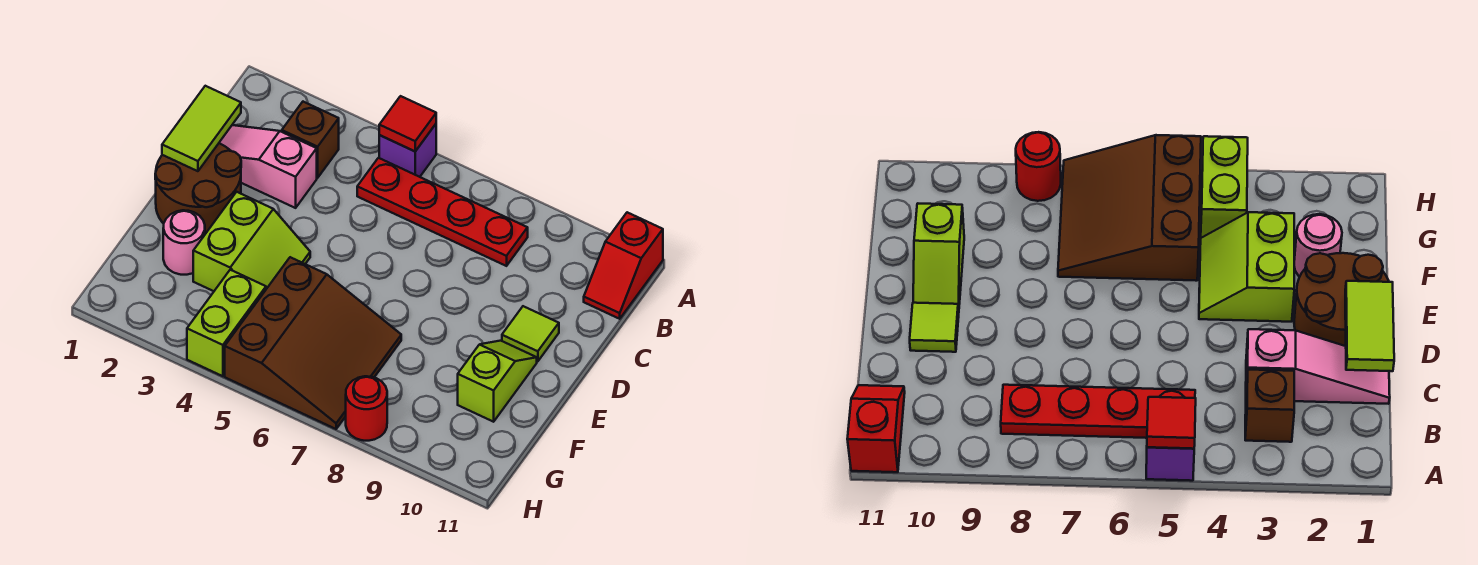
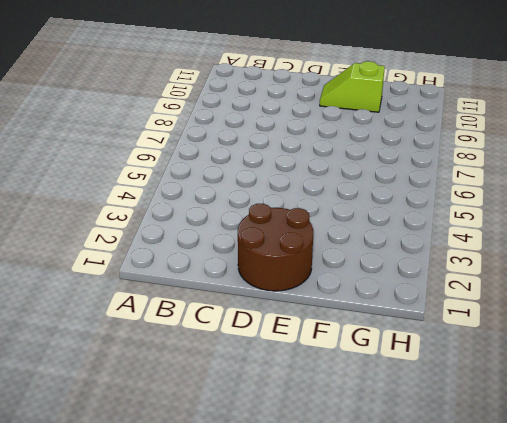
none -> purple 1x1 brick [379,124,436,177]
none -> red 1x2 slope [584,212,663,319]
none -> brown 1x1 brick [282,102,339,178]

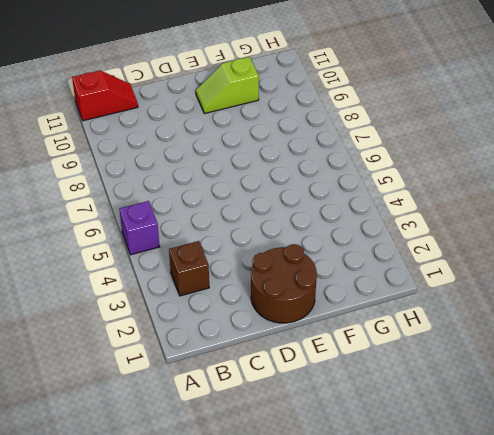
none -> red 1x4 plate [357,158,528,266]
none -> pink 1x3 slope [219,125,317,208]
none -> lime 1x1 tile [502,306,559,362]

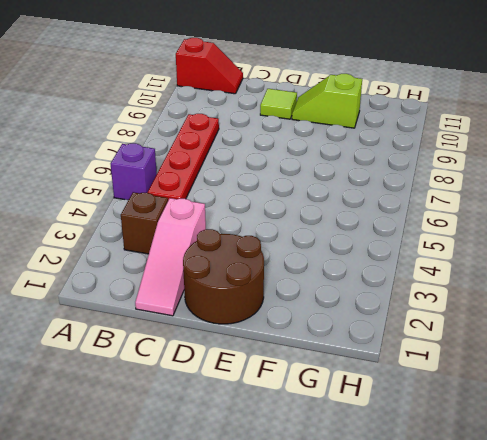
none -> lime 2x2 slope [193,192,310,291]
none -> pink 1x1 round brick [163,210,205,275]
none -> brown 3x3 slope [225,257,401,429]

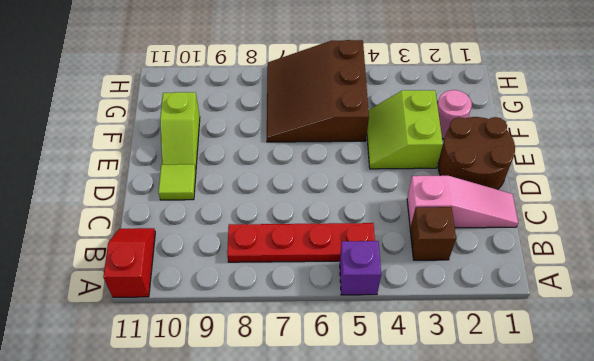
none -> lime 1x2 brick [187,270,266,376]
none -> red 1x1 round brick [346,376,387,441]
none -> red 1x1 tile [379,96,436,151]

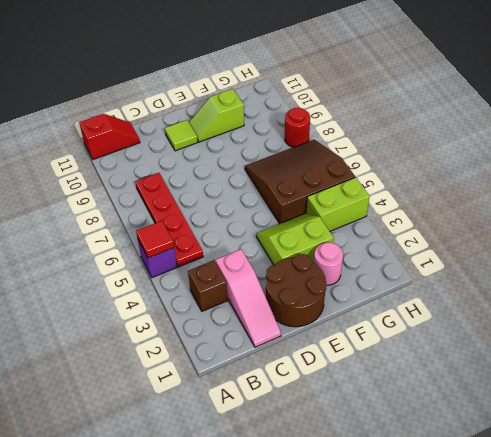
none -> lime 1x2 tile [162,86,241,171]

